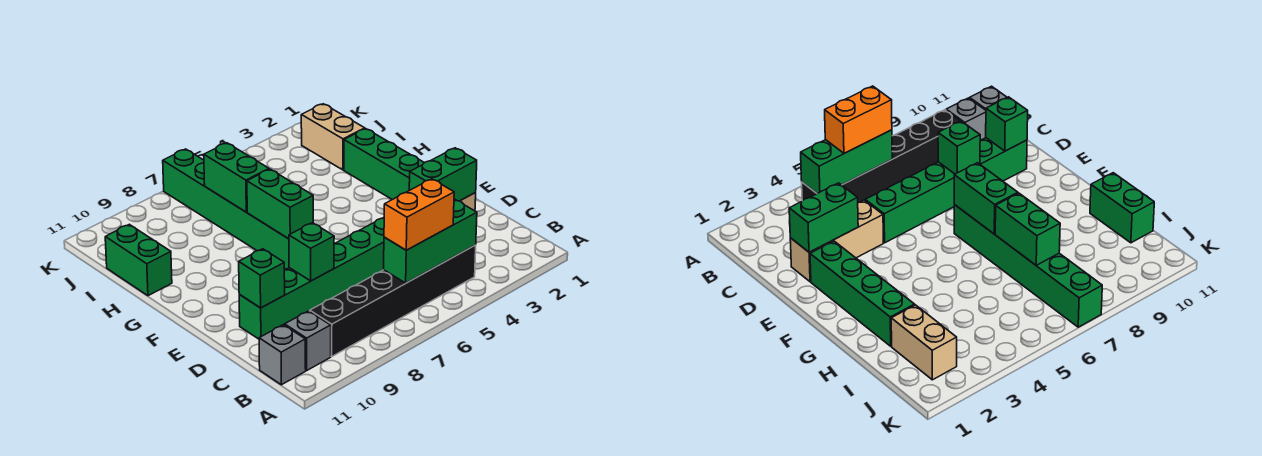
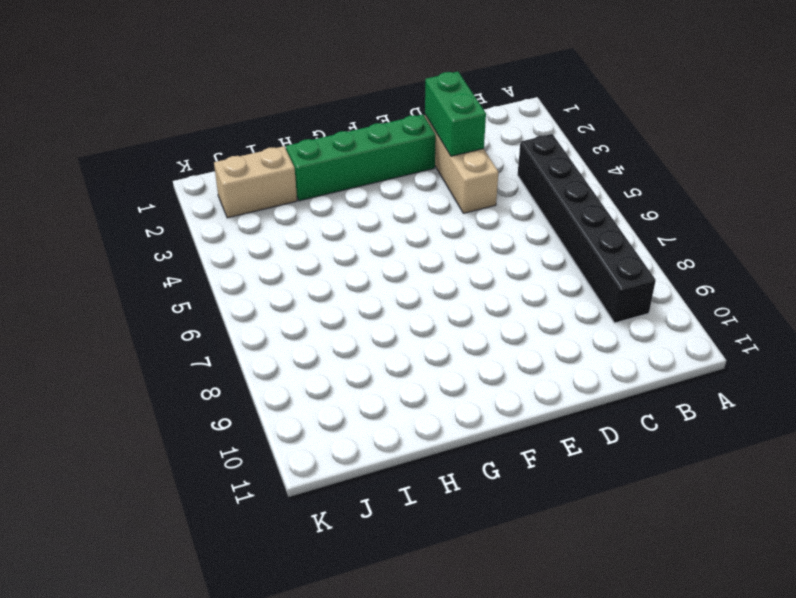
none -> grey 1x1 brick [285,311,331,370]
none -> grey 1x1 brick [259,325,306,385]
none -> green 1x6 brick [239,218,384,339]

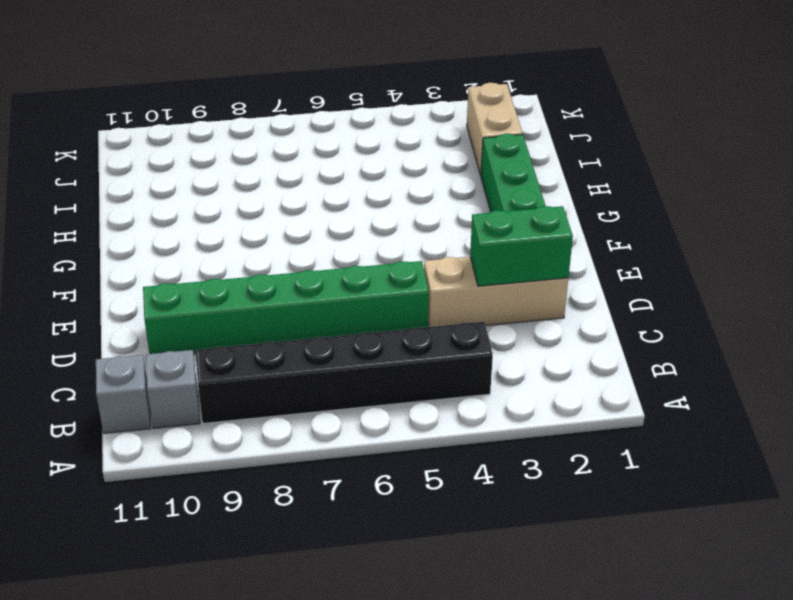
none -> green 1x6 brick [163,149,289,269]
none -> green 1x2 brick [105,224,172,296]
none -> green 1x3 brick [384,199,477,283]

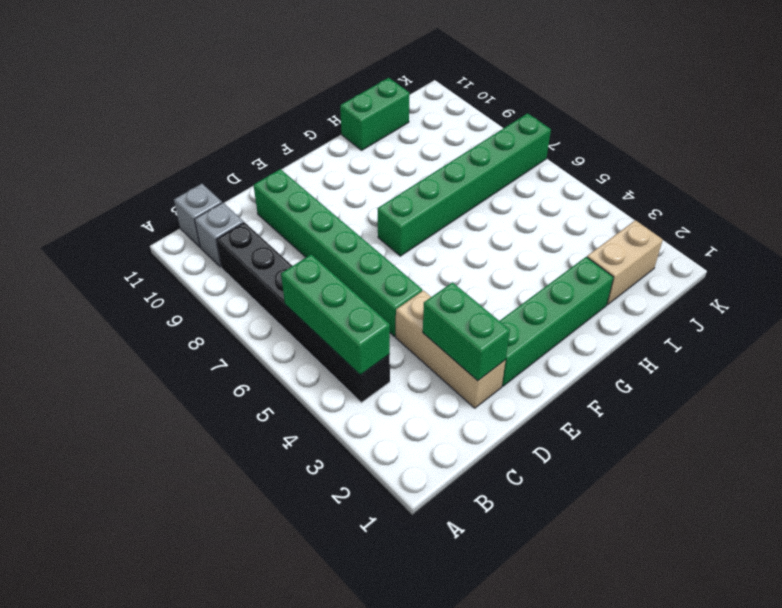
none -> green 1x1 brick [289,223,334,281]
none -> green 1x1 brick [239,249,285,308]
none -> green 1x2 brick [247,169,313,239]

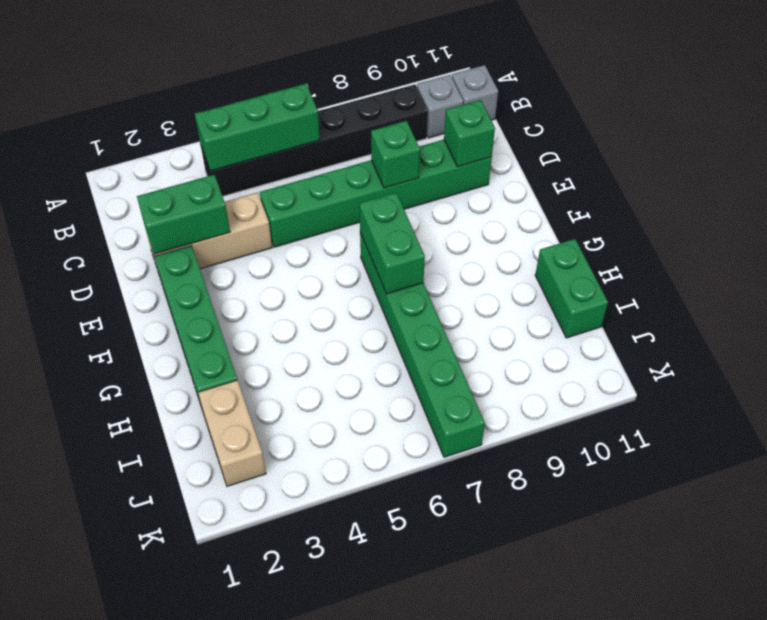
none -> green 1x2 brick [204,143,269,212]
none -> orange 1x2 brick [384,179,454,250]

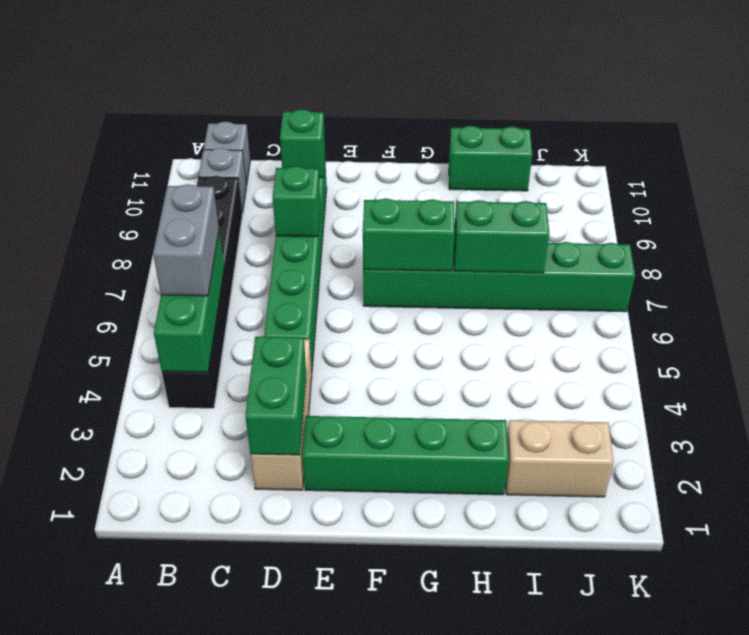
grey 1x2 brick [153,184,219,296] -> orange 1x2 brick [384,179,454,250]

